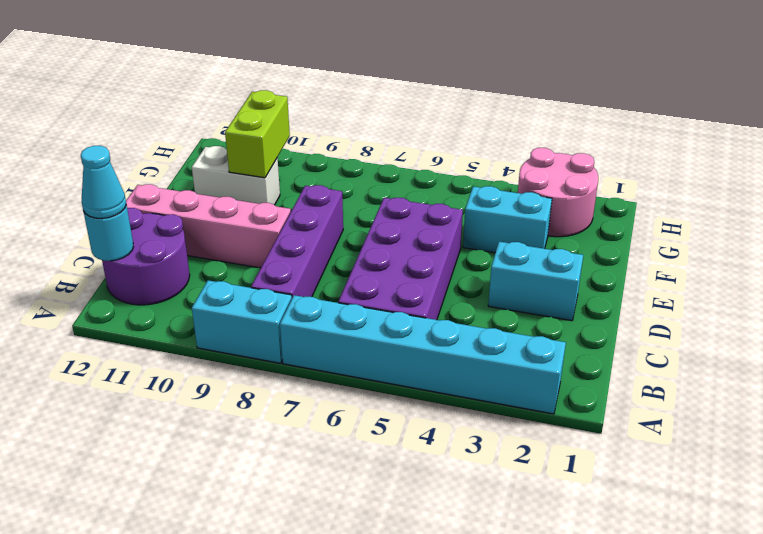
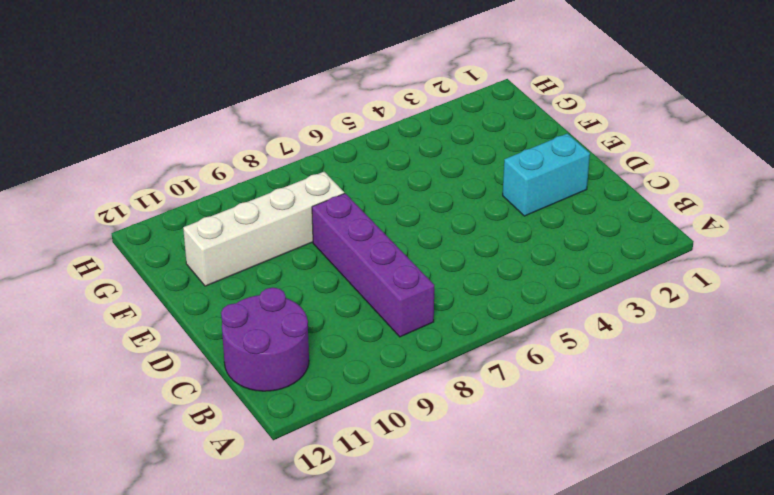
white 1x4 brick [183,172,344,286] -> white 1x2 brick [192,146,280,205]
none -> cyan 1x6 brick [280,295,566,414]
none -> cyan 1x2 brick [192,280,292,363]
none -> purple 2x4 brick [338,198,463,320]

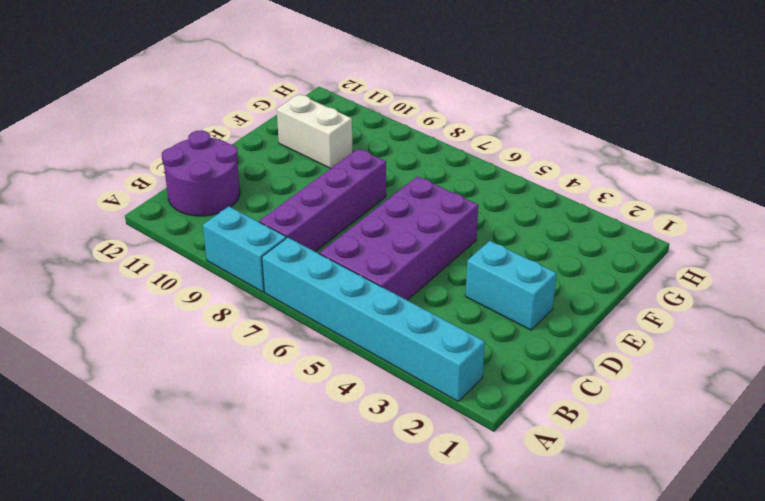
none -> pink 1x4 brick [126,184,291,268]
none -> cyan 1x2 brick [463,186,552,253]
none -> pink 2x2 round brick [518,148,598,237]

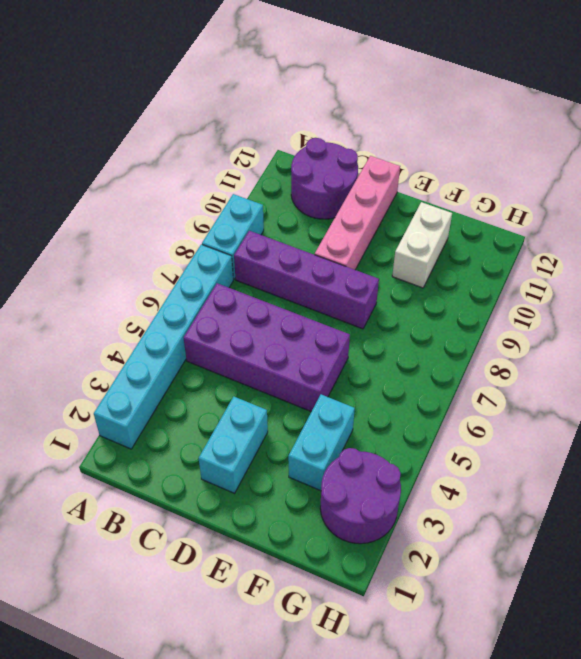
purple 2x2 round brick [320,448,401,544] -> pink 2x2 round brick [518,148,598,237]
none -> cyan 1x1 round brick [84,205,133,261]
none -> lime 1x2 brick [225,90,290,178]
none -> cyan 1x1 cone [81,146,126,218]

